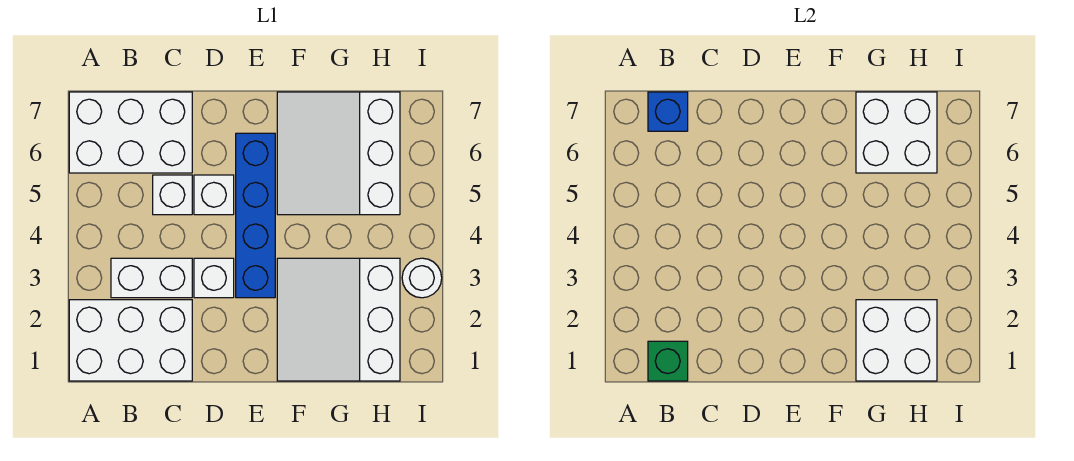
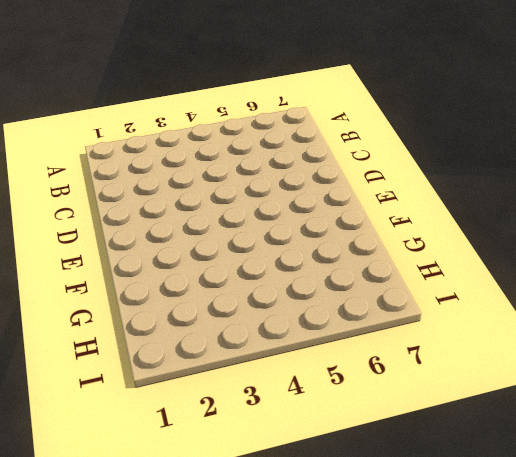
none -> white 2x3 brick [69,300,192,381]
none -> white 2x3 brick [69,92,192,173]
none -> white 1x2 brick [111,258,192,298]

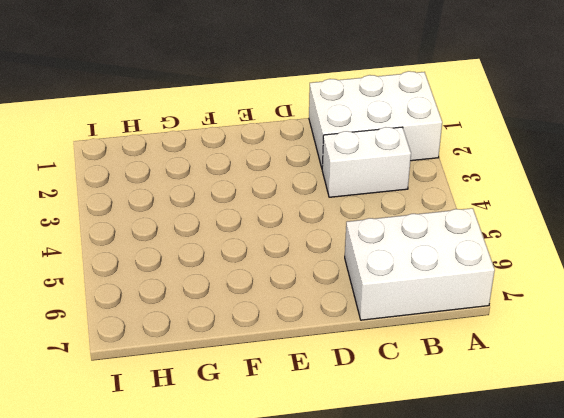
none -> white 1x1 brick [153,175,192,215]
none -> white 1x1 brick [194,258,234,298]
none -> white 1x1 brick [194,175,234,215]

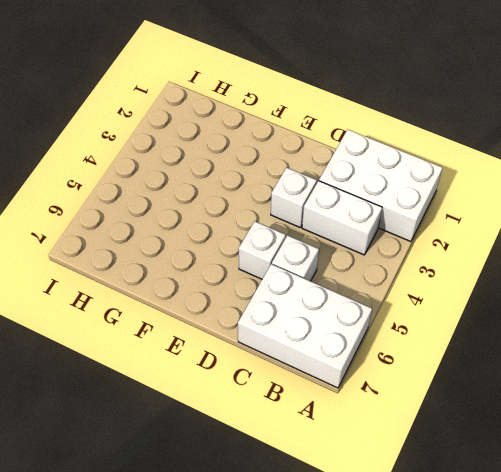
none -> blue 1x4 brick [236,133,275,298]
none -> white 3x3 slope [277,258,400,381]
none -> white 3x3 slope [277,92,400,215]

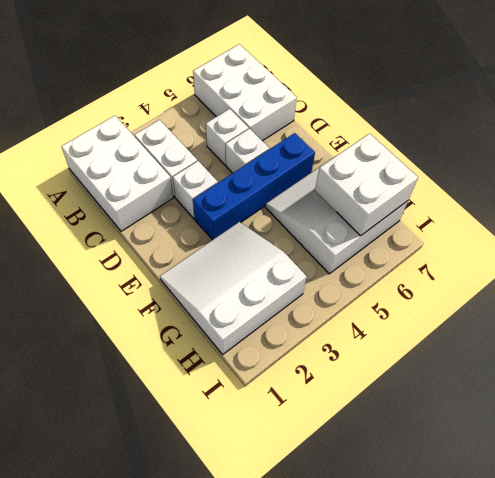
none -> white 1x1 round brick [402,258,442,298]
none -> green 1x1 brick [648,341,688,381]
none -> blue 1x1 brick [648,92,688,131]

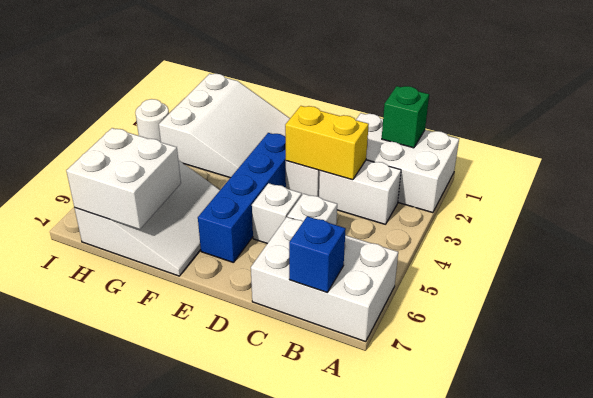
yellow 1x2 brick [285,106,369,180] -> none
none -> white 2x2 brick [856,300,937,381]

